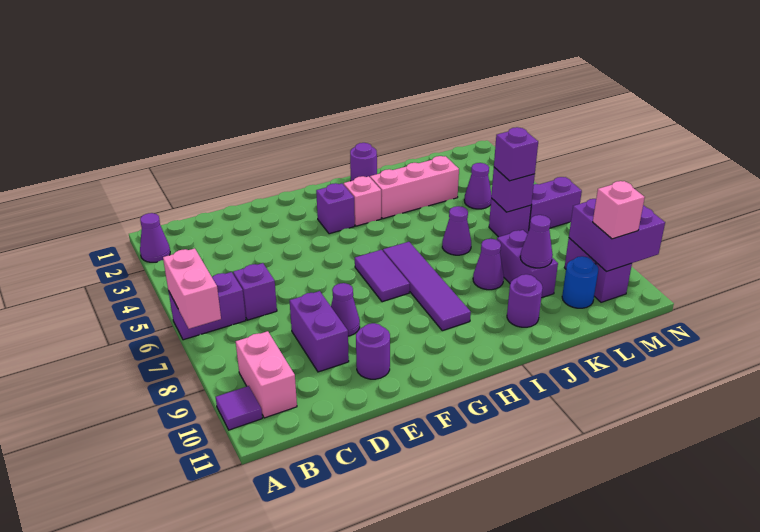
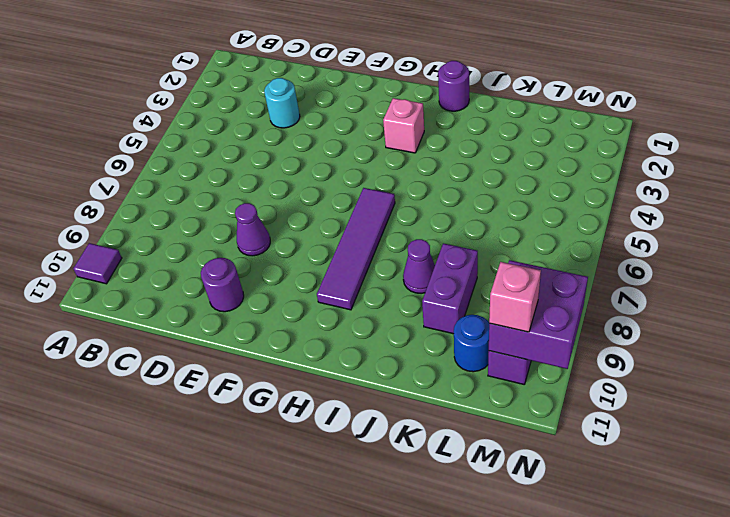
cyan 1x1 round brick [264,78,300,128] -> none
none -> purple 1x1 cone [140,213,170,262]
none -> purple 1x2 brick [169,272,246,340]
none -> pink 1x2 brick [236,331,297,418]

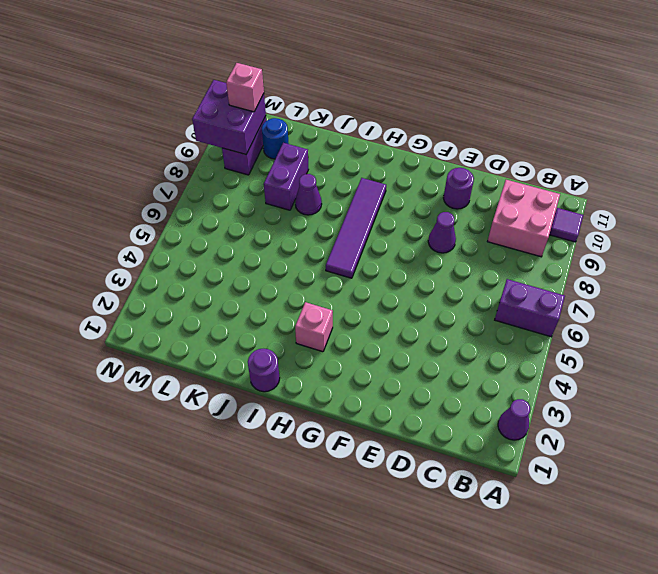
pink 2x2 brick [488,180,560,257] -> pink 1x2 brick [236,331,297,418]
none -> purple 1x1 brick [233,263,277,320]
none -> purple 1x2 brick [290,291,349,372]
none -> purple 1x1 brick [316,183,355,234]

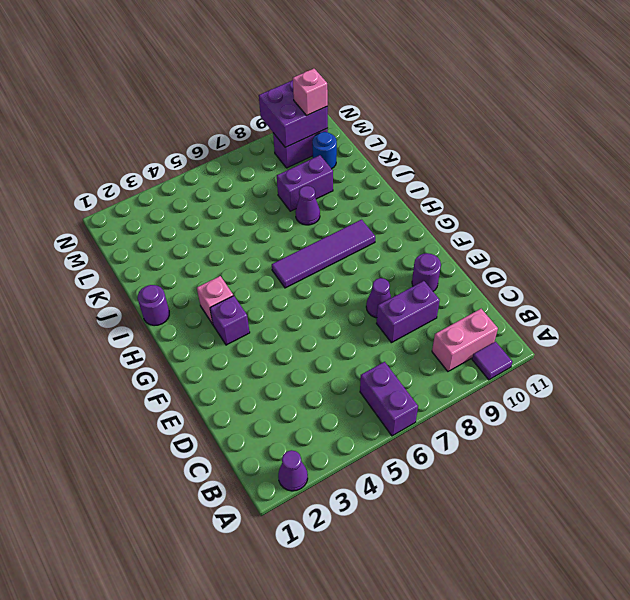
none -> purple 1x1 brick [233,263,277,320]
none -> purple 1x2 tile [355,250,410,302]
none -> pink 1x3 brick [370,156,459,219]

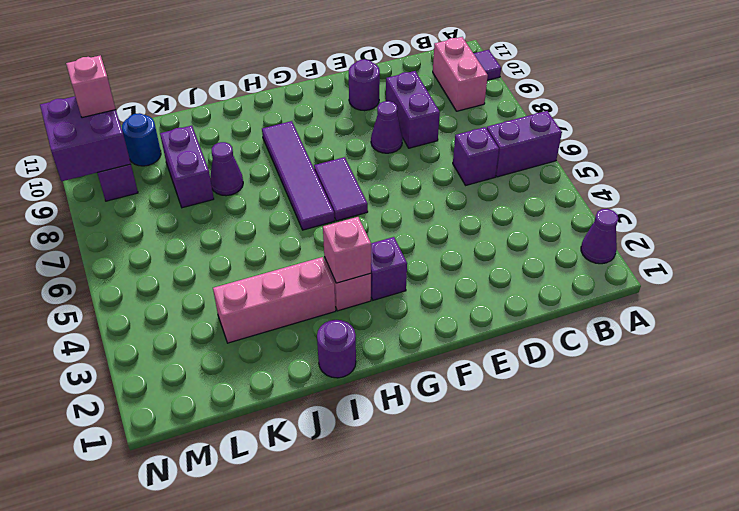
pink 1x1 brick [323,217,371,283] -> none
none -> purple 1x1 cone [442,206,471,255]
none -> purple 1x1 round brick [507,274,542,327]
none -> purple 1x1 cone [464,163,491,209]

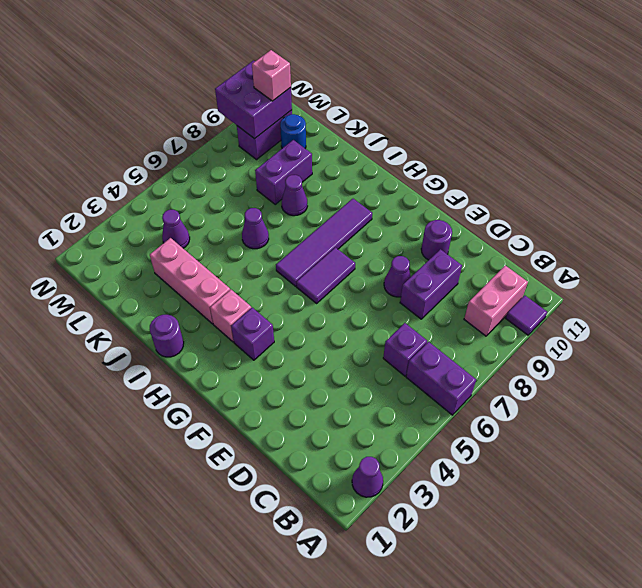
none -> purple 1x1 round brick [507,274,542,327]
none -> purple 1x1 brick [489,198,531,237]
none -> purple 1x2 brick [529,177,582,229]

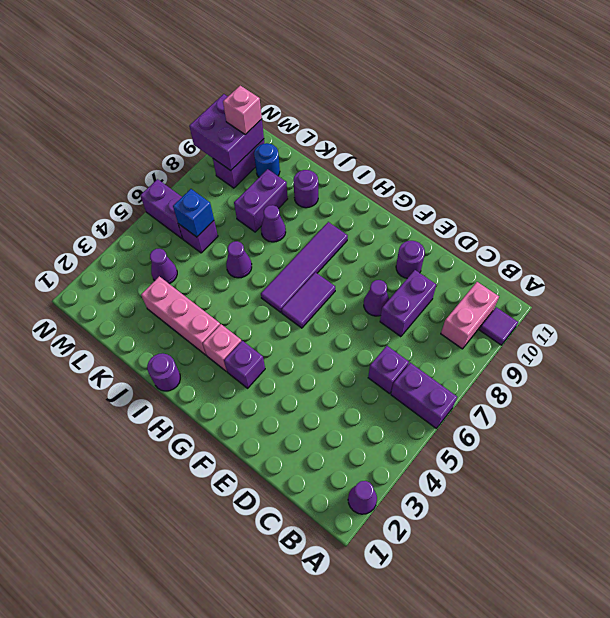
blue 1x1 brick [173,189,214,237] -> purple 1x1 brick [491,167,535,212]
none -> pink 1x2 brick [163,248,221,329]
none -> purple 1x1 cone [520,215,553,268]
none -> purple 1x1 brick [494,127,538,181]

